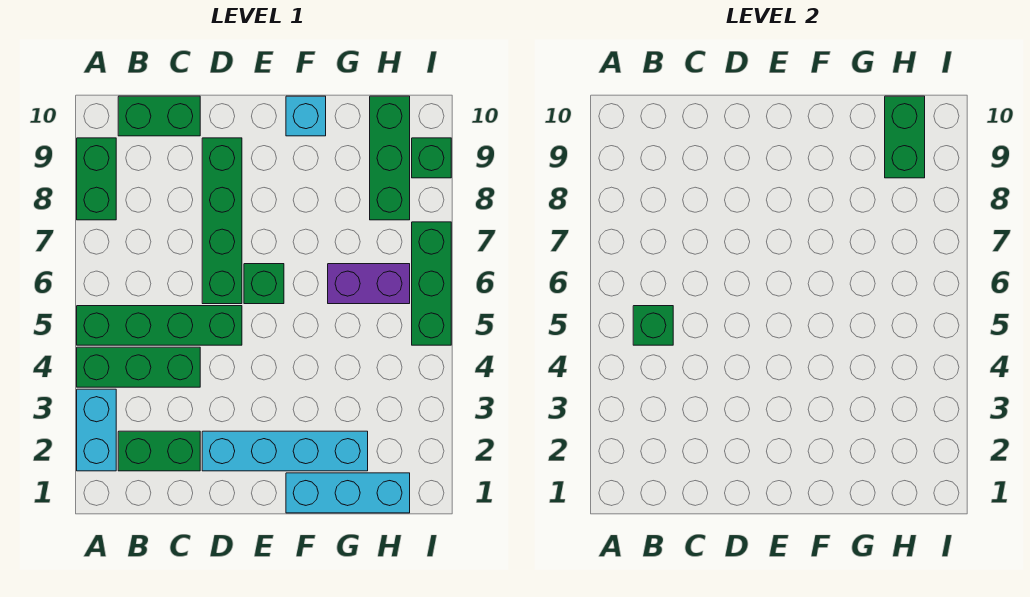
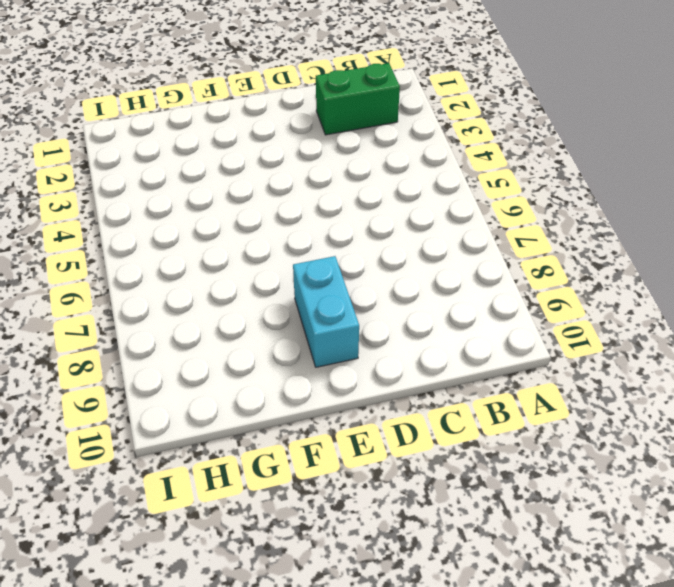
cyan 1x2 brick [293,256,359,367] -> cyan 1x2 brick moved to [77,389,116,471]
none -> green 1x3 brick [77,347,200,387]
none -> green 1x4 brick [77,306,242,345]
none -> green 1x2 brick [77,138,116,220]

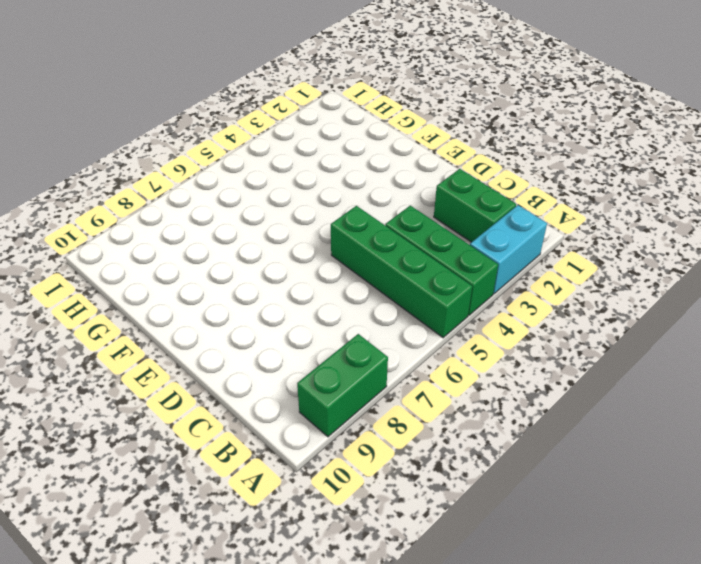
none -> green 1x2 brick [118,96,200,136]
none -> cyan 1x4 brick [202,431,368,471]
none -> green 1x4 brick [202,138,242,304]

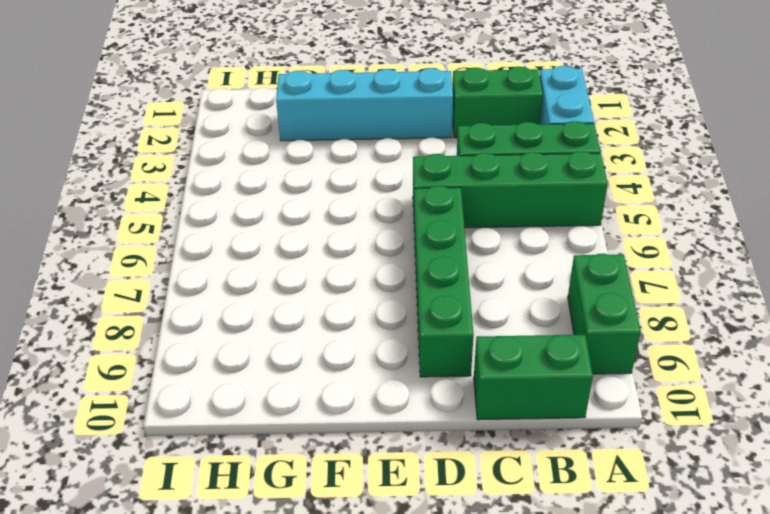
none -> green 1x1 brick [244,264,284,304]
none -> cyan 1x3 brick [286,473,410,513]
none -> cyan 1x1 brick [286,96,326,136]

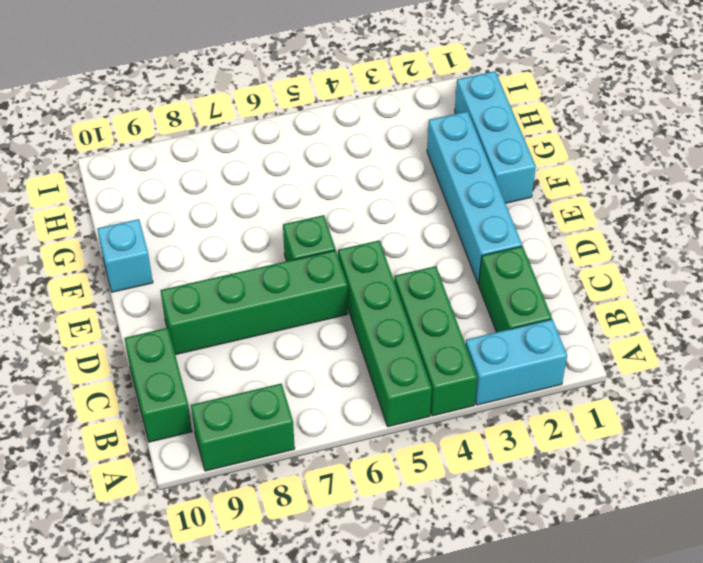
none -> purple 1x2 brick [328,264,410,304]
none -> green 1x3 brick [370,96,410,220]
none -> green 1x3 brick [412,222,451,345]

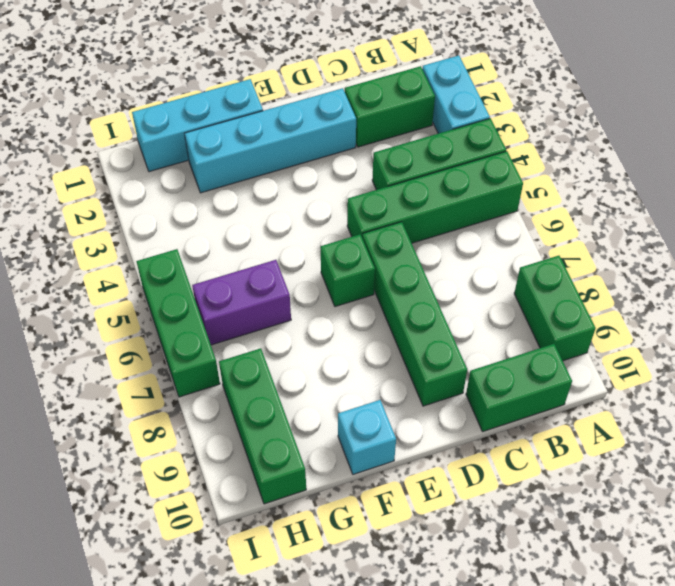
none -> green 1x1 brick [412,138,451,178]
none -> green 1x1 brick [633,306,673,345]
none -> green 1x2 brick [885,96,925,178]

